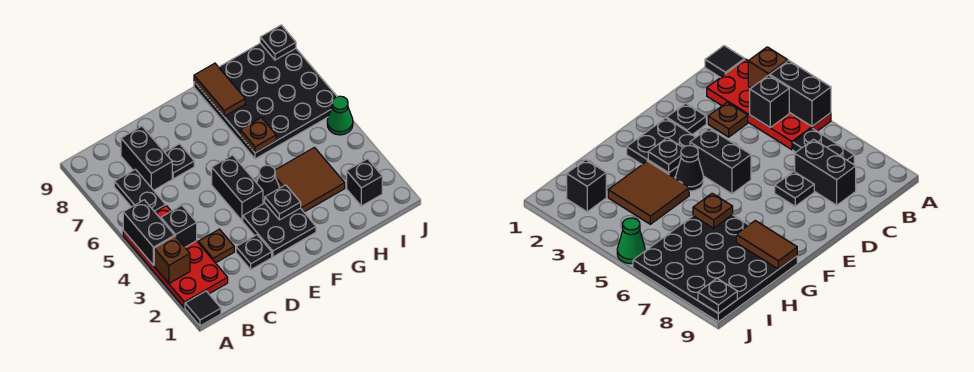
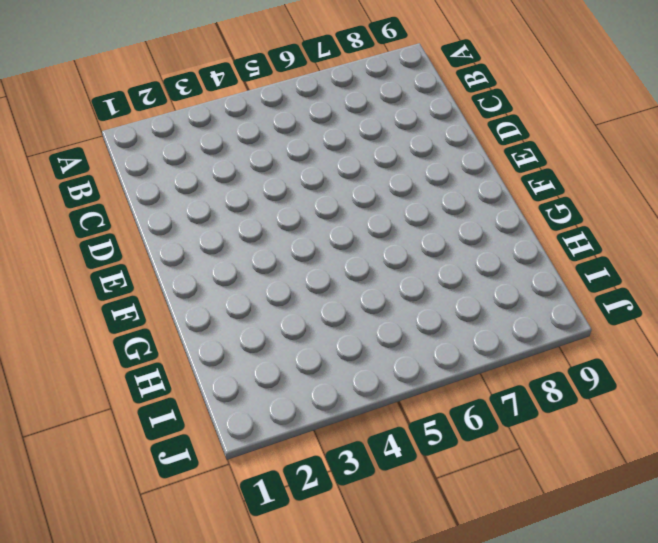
none -> black 1x1 tile [185,291,221,326]
none -> red 2x4 plate [123,206,228,308]
none -> black 1x2 plate [114,169,166,212]

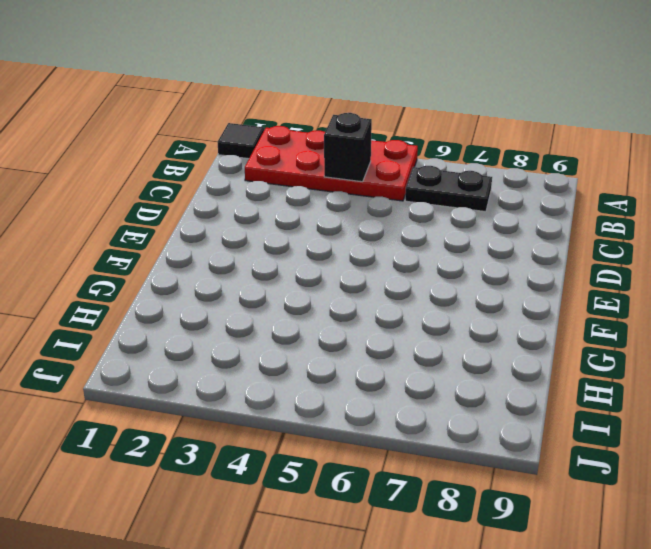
none -> brown 1x1 plate [198,229,234,263]
none -> black 1x2 brick [121,126,172,190]
none -> black 1x1 plate [236,235,272,270]

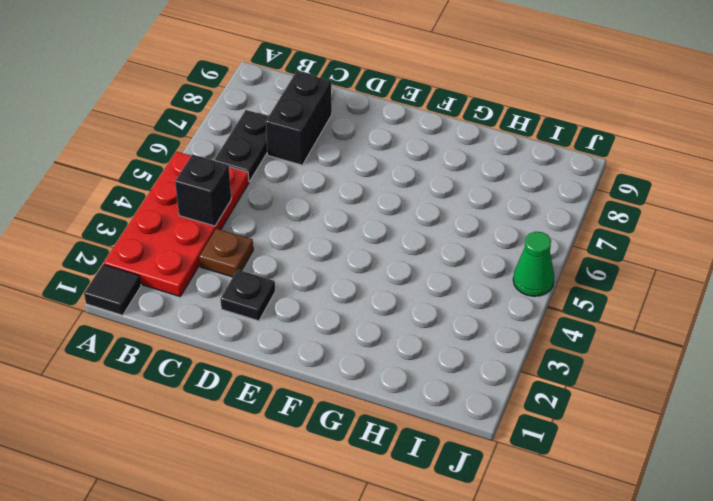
none -> black 1x1 plate [165,144,194,179]
none -> black 2x2 plate [243,203,316,257]
none -> black 1x2 brick [212,155,263,220]

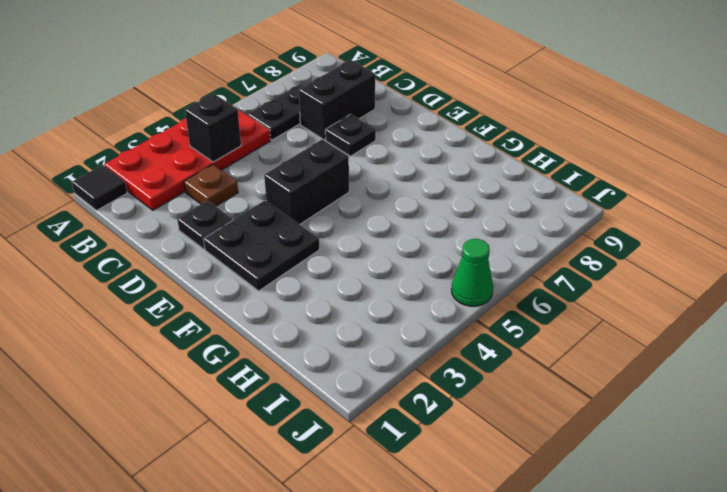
none -> black 1x1 cone [257,165,279,204]
none -> brown 2x2 tile [275,148,345,212]
none -> black 4x4 plate [194,43,337,159]

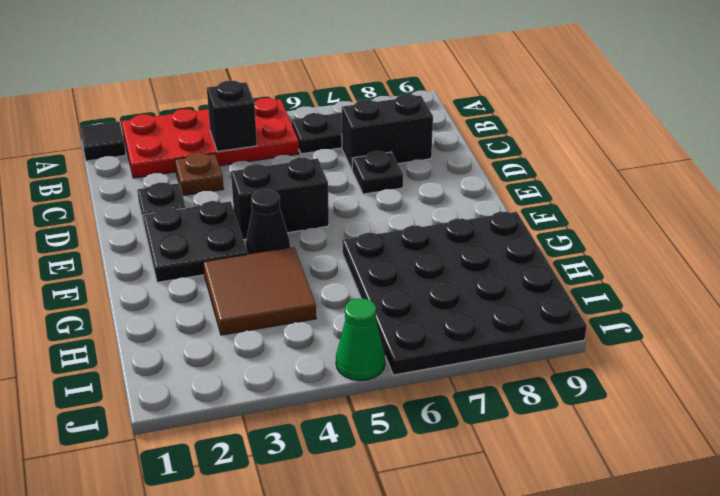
none -> black 1x1 brick [347,159,382,206]
none -> brown 1x1 brick [154,236,190,283]
none -> black 1x2 brick [123,200,175,266]

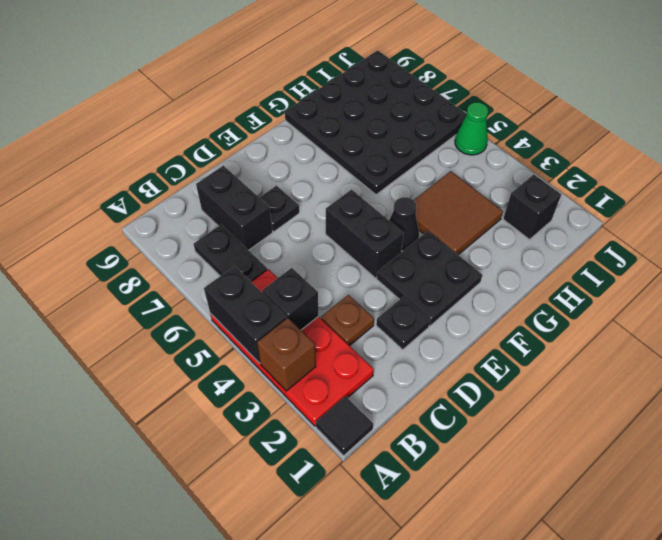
none -> black 1x1 plate [265,185,301,220]
none -> brown 1x1 plate [240,118,276,153]
none -> brown 1x2 tile [194,63,245,116]

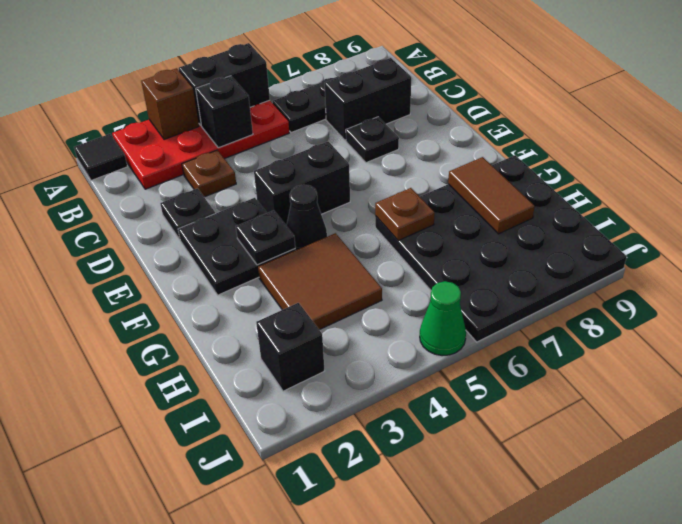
brown 1x2 tile [448,157,535,234] -> brown 1x2 tile turned to [194,63,245,116]
none -> black 1x1 plate [260,25,296,60]

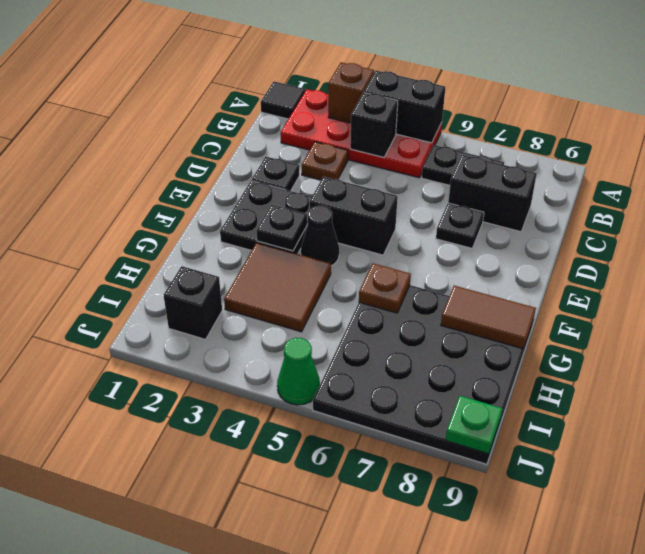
green 1x1 plate [445,396,503,454] -> black 1x1 plate [260,25,296,60]

